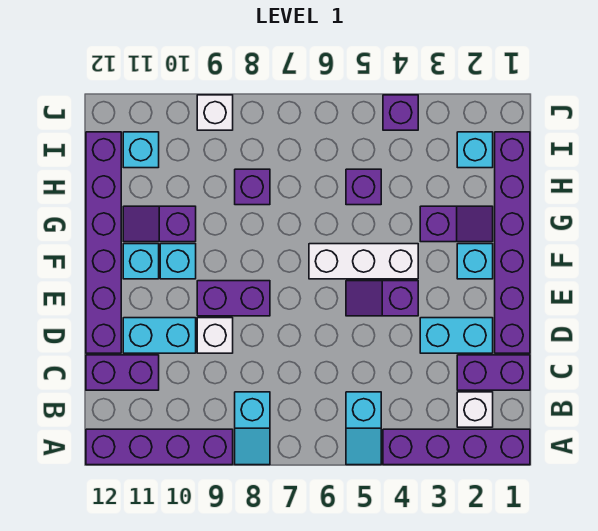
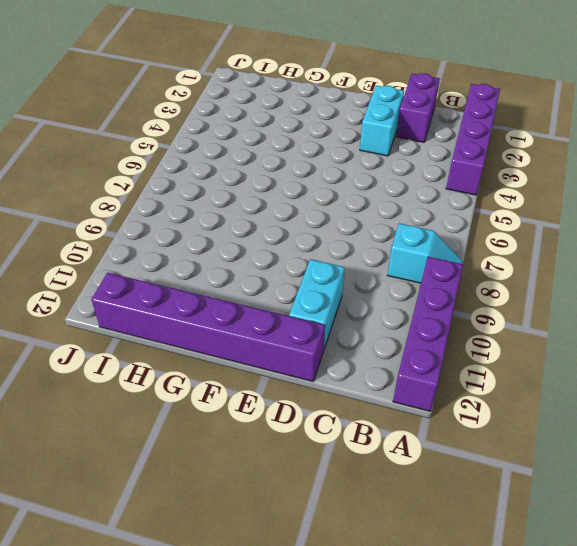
none -> cyan 1x2 slope [346,392,381,465]
none -> white 1x1 brick [457,392,493,427]
none -> purple 1x2 brick [86,355,159,390]

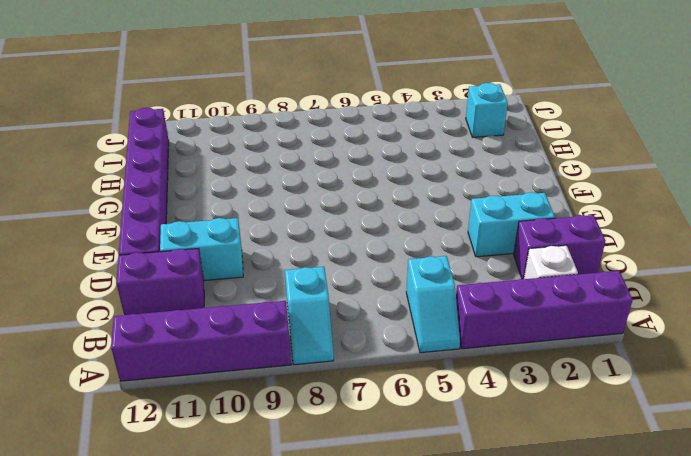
none -> purple 1x6 brick [495,132,530,353]
none -> white 1x1 brick [197,318,233,353]
none -> purple 1x2 slope [346,281,418,316]

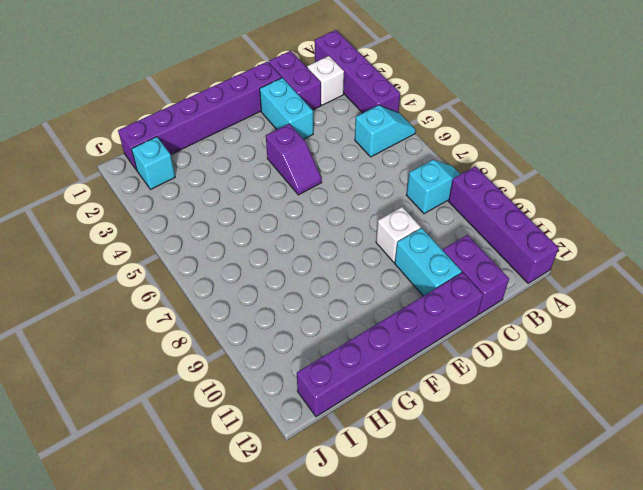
none -> purple 1x2 brick [197,281,270,316]
none -> cyan 1x1 brick [457,244,493,279]
none -> white 1x3 brick [309,244,418,279]

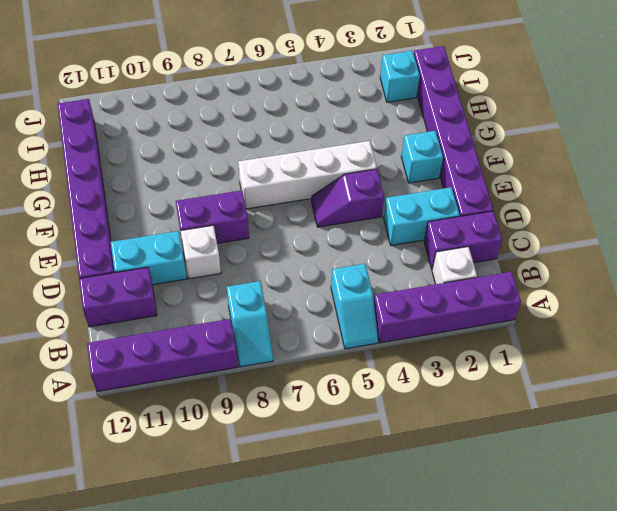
white 1x4 brick [238,141,377,209] -> white 1x3 brick [309,244,418,279]
none -> cyan 1x1 brick [160,244,196,279]
none -> cyan 1x1 brick [123,244,159,279]
none -> purple 1x2 slope [420,206,493,242]

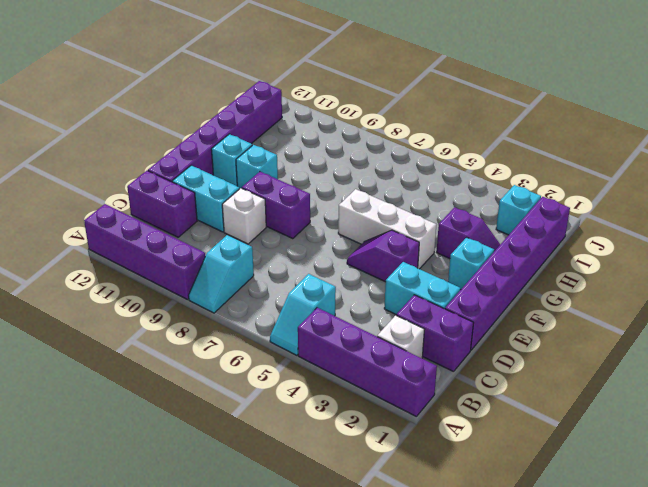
none -> purple 1x2 slope [123,206,196,242]
none -> purple 1x1 brick [346,169,381,205]
none -> purple 1x1 brick [235,169,270,205]

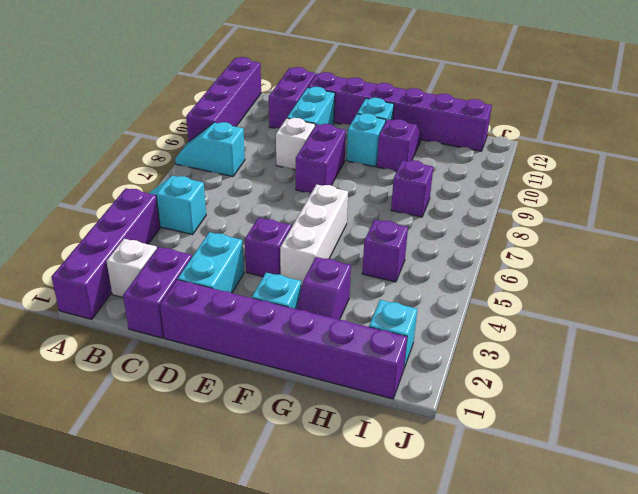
none -> cyan 1x1 brick [123,132,159,168]
none -> purple 1x1 brick [383,95,418,130]
none -> white 1x1 brick [197,95,233,130]

